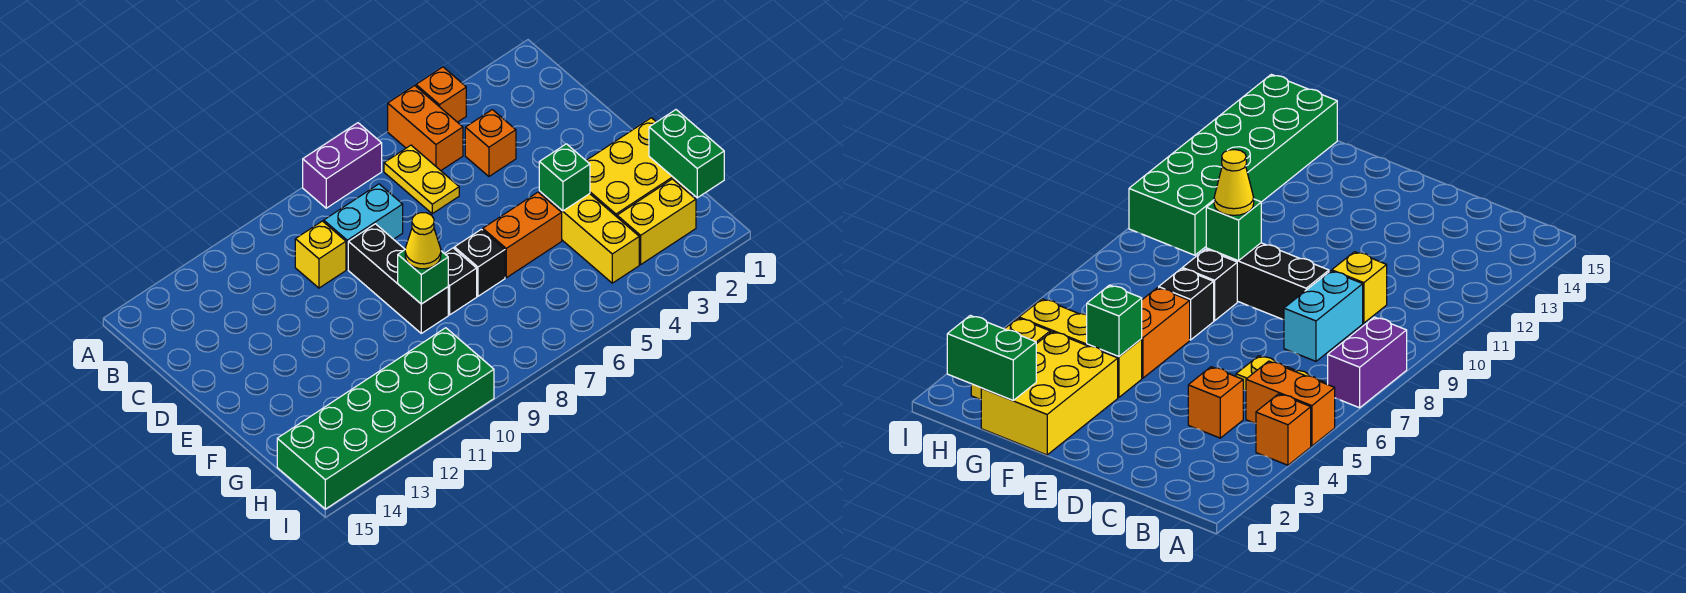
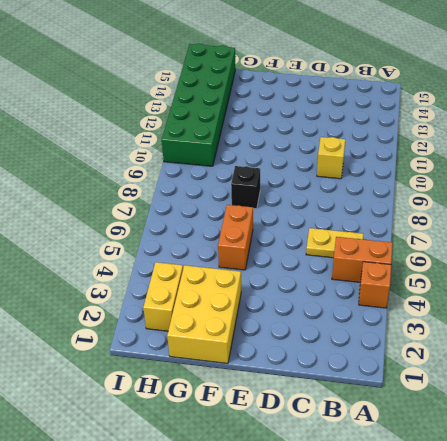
none -> purple 1x2 brick [303,123,382,208]
none -> orange 1x1 brick [465,110,516,176]
none -> cyan 1x2 brick [324,184,403,269]

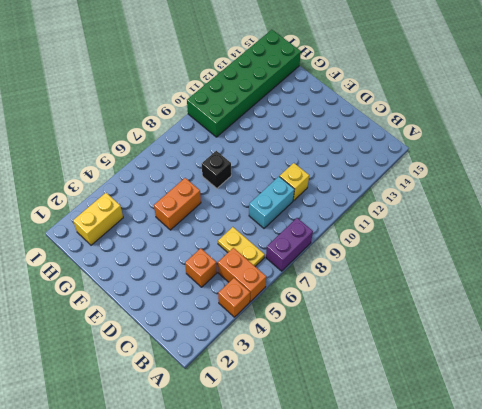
none -> black 1x3 brick [348,224,448,333]
none -> yellow 2x3 brick [586,118,692,217]
none -> yellow 1x3 brick [539,191,639,283]

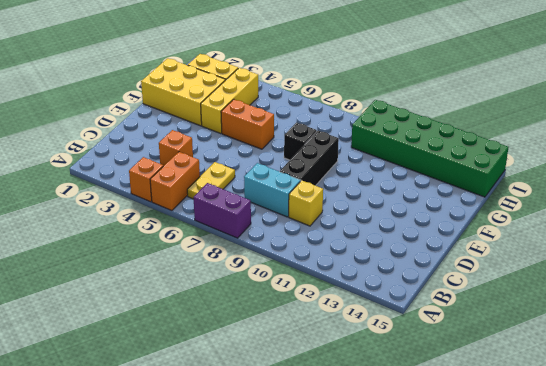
none -> black 1x1 brick [454,229,505,296]
none -> green 1x1 brick [539,144,590,211]
none -> green 1x1 brick [398,250,448,304]

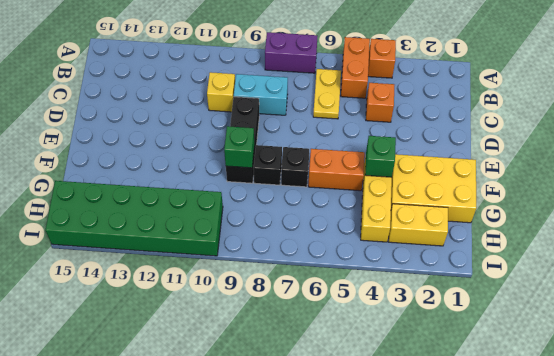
none -> green 1x2 brick [649,110,724,198]
none -> yellow 1x1 cone [405,213,441,269]

